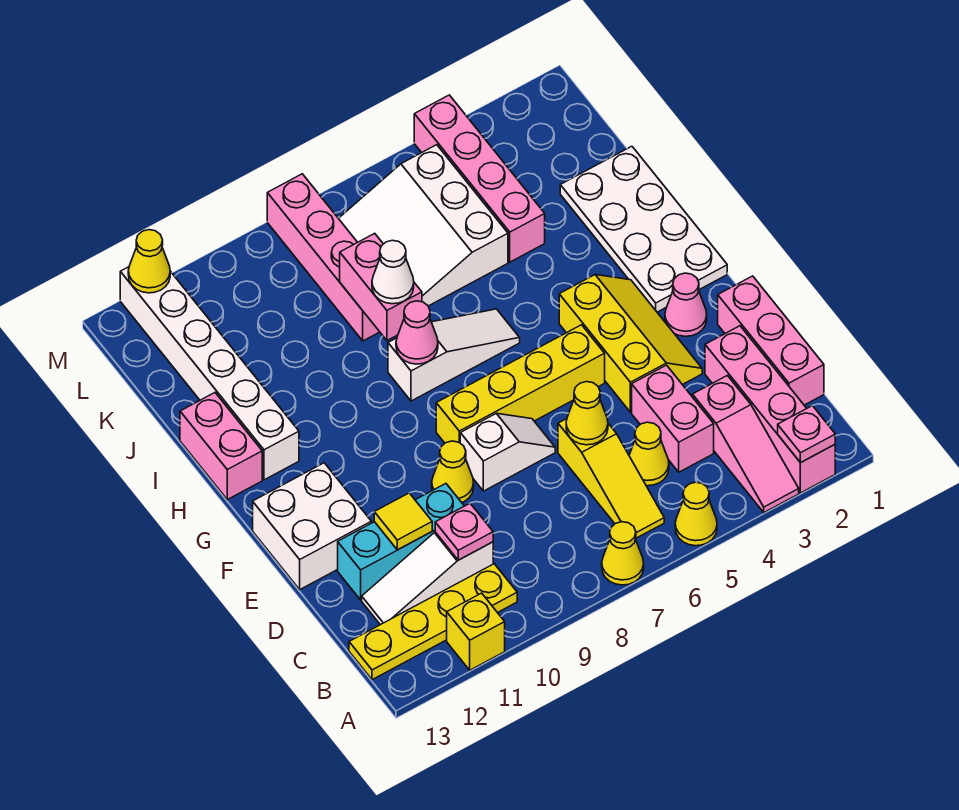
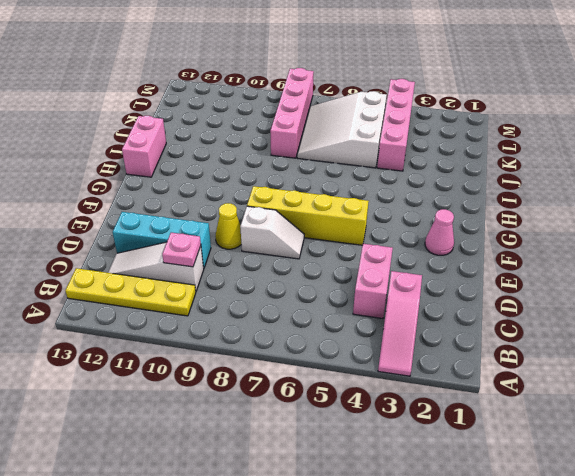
none -> pink 1x4 brick [705,326,835,493]
none -> yellow 1x1 cone [675,482,717,546]
none -> yellow 1x1 cone [602,522,644,585]
none -> yellow 1x1 brick [447,593,505,670]

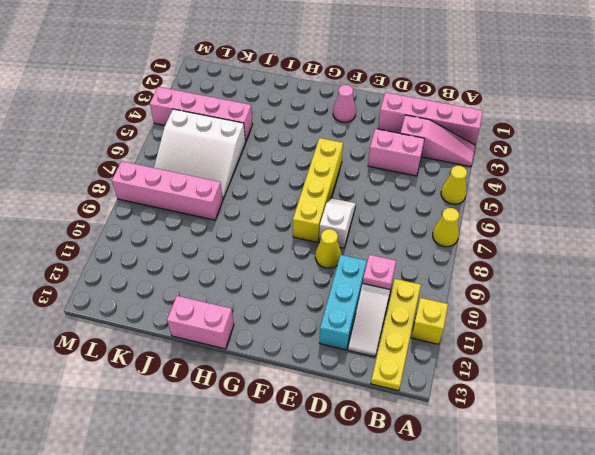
none -> yellow 1x3 slope [558,419,664,538]
none -> pink 1x3 brick [718,276,824,405]
none -> yellow 1x1 cone [629,422,669,486]
none -> yellow 2x3 slope [559,275,702,412]

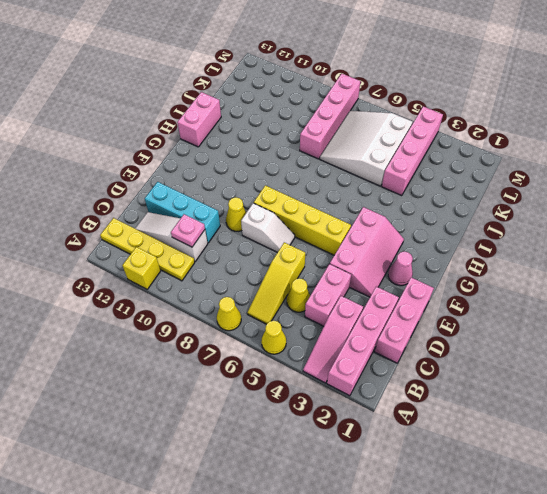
pink 2x3 slope [330,207,404,297] -> yellow 2x3 slope [559,275,702,412]
none -> white 2x2 brick [253,463,371,589]
none -> white 2x4 plate [560,146,727,312]
none -> white 1x3 slope [388,309,520,401]
none -> white 1x6 brick [120,267,299,480]

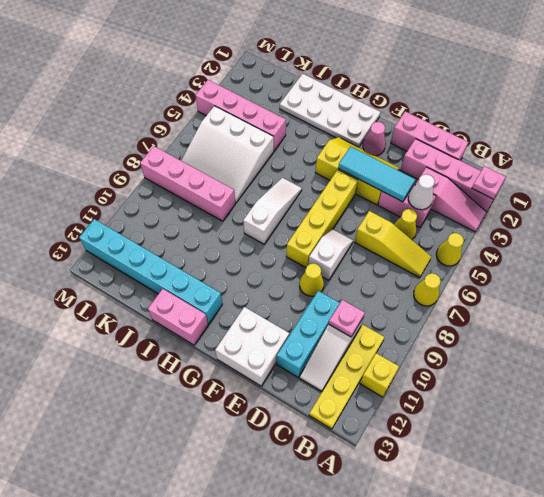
white 1x1 cone [408,174,435,210] -> white 1x1 cone moved to [372,240,414,304]
cyan 1x3 tile [338,147,415,202] -> none
cyan 1x6 brick [79,219,223,324] -> white 1x6 brick [120,267,299,480]
none -> yellow 1x1 cone [566,382,608,445]
none -> yellow 1x1 tile [374,493,432,550]
none -> pink 1x1 cone [396,301,438,364]
none -> pink 1x2 brick [340,233,422,340]

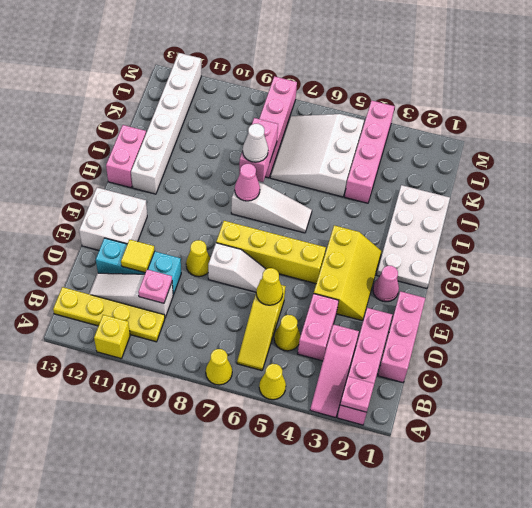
none -> yellow 1x1 cone [128,230,170,293]

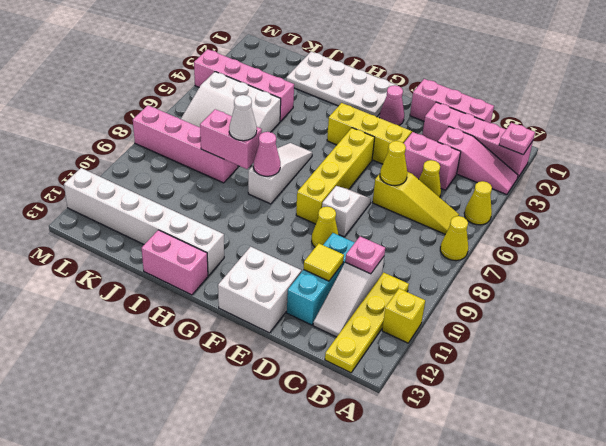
none -> yellow 1x1 cone [128,230,170,293]

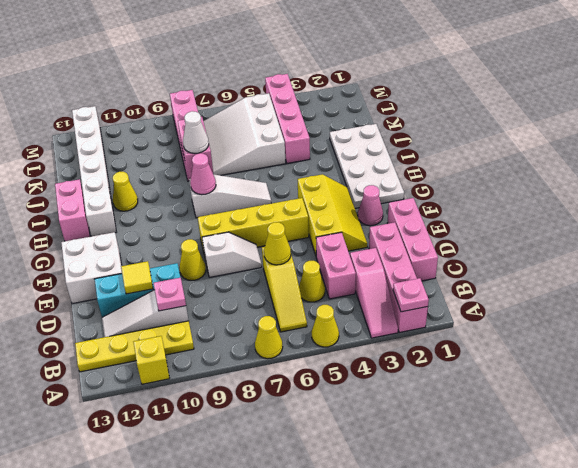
yellow 1x1 cone [113,172,138,211] -> yellow 1x1 cone moved to [128,230,170,293]

